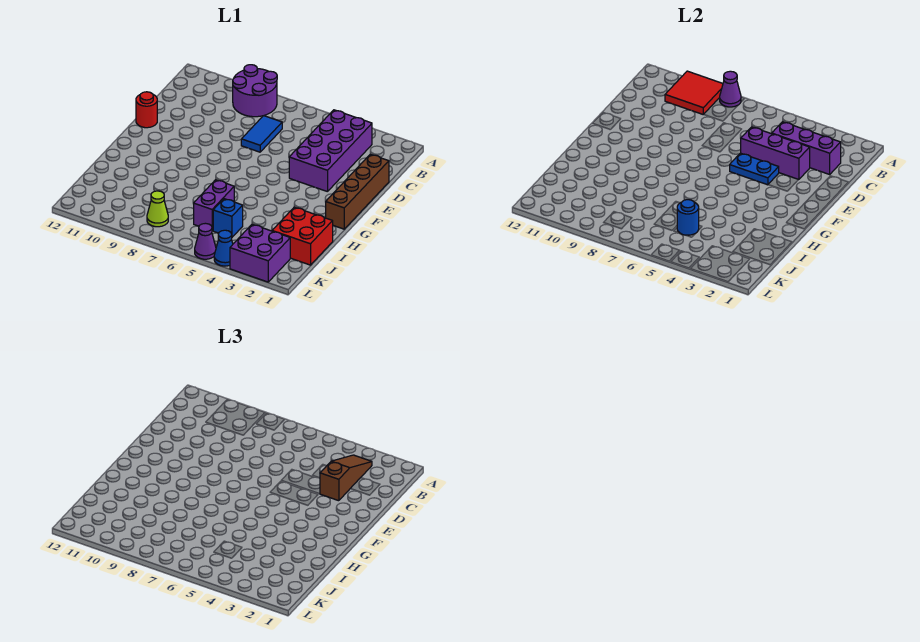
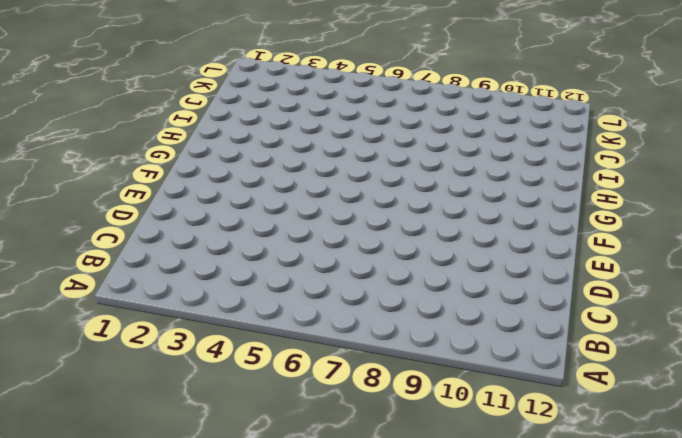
none -> purple 2x2 round brick [233,65,277,117]
none -> purple 2x4 brick [289,110,372,192]
none -> blue 1x2 tile [241,116,282,152]

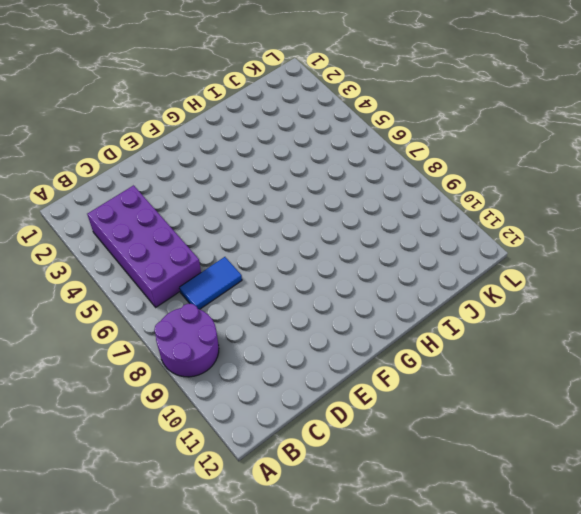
purple 2x4 brick [87,185,201,307] -> purple 2x4 brick turned to [289,110,372,192]
none -> brown 1x4 brick [326,154,389,229]
none -> red 1x1 round brick [136,92,157,128]
none -> red 2x2 brick [272,207,333,265]

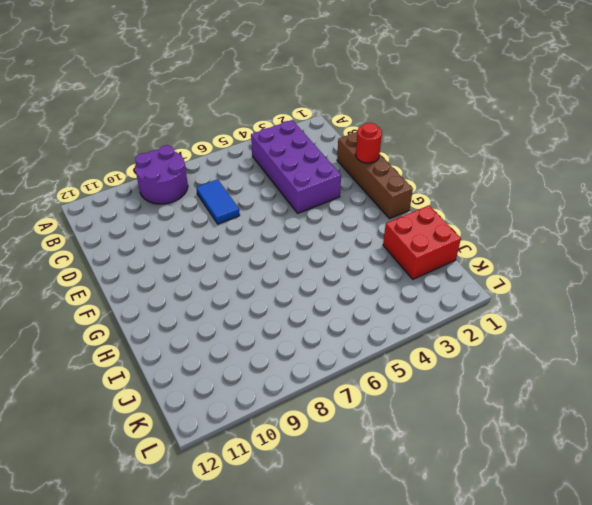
red 1x1 round brick [356,123,382,163] -> red 1x1 round brick moved to [136,92,157,128]
none -> purple 1x2 brick [194,180,234,231]
none -> blue 1x1 brick [213,199,243,237]
none -> purple 2x2 brick [230,224,290,282]

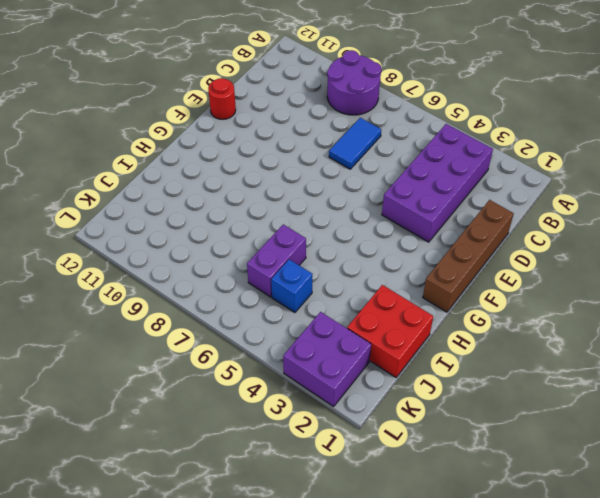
none -> lime 1x1 cone [147,191,168,227]
none -> blue 1x1 cone [214,230,233,266]
none -> purple 1x1 cone [195,223,216,259]

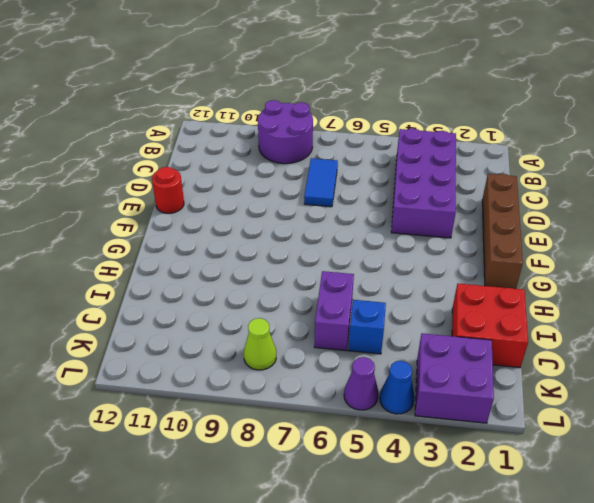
none -> purple 1x1 cone [720,71,741,107]
none -> red 2x2 tile [665,71,723,114]
none -> purple 1x3 brick [771,122,841,174]

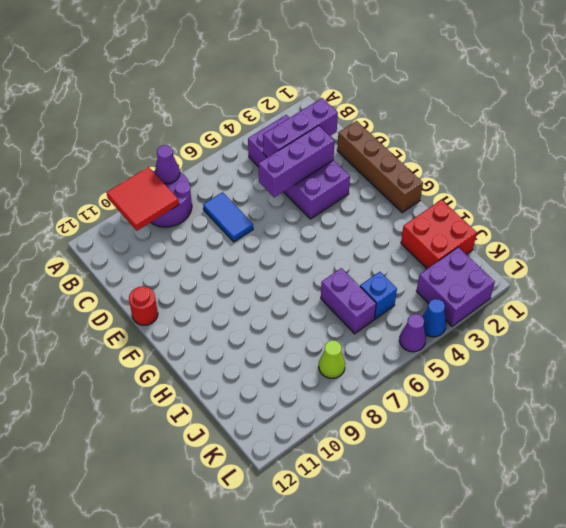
none -> blue 1x2 plate [730,153,779,185]
none -> blue 1x1 round brick [677,200,699,235]
none -> brown 1x3 slope [320,455,372,501]

